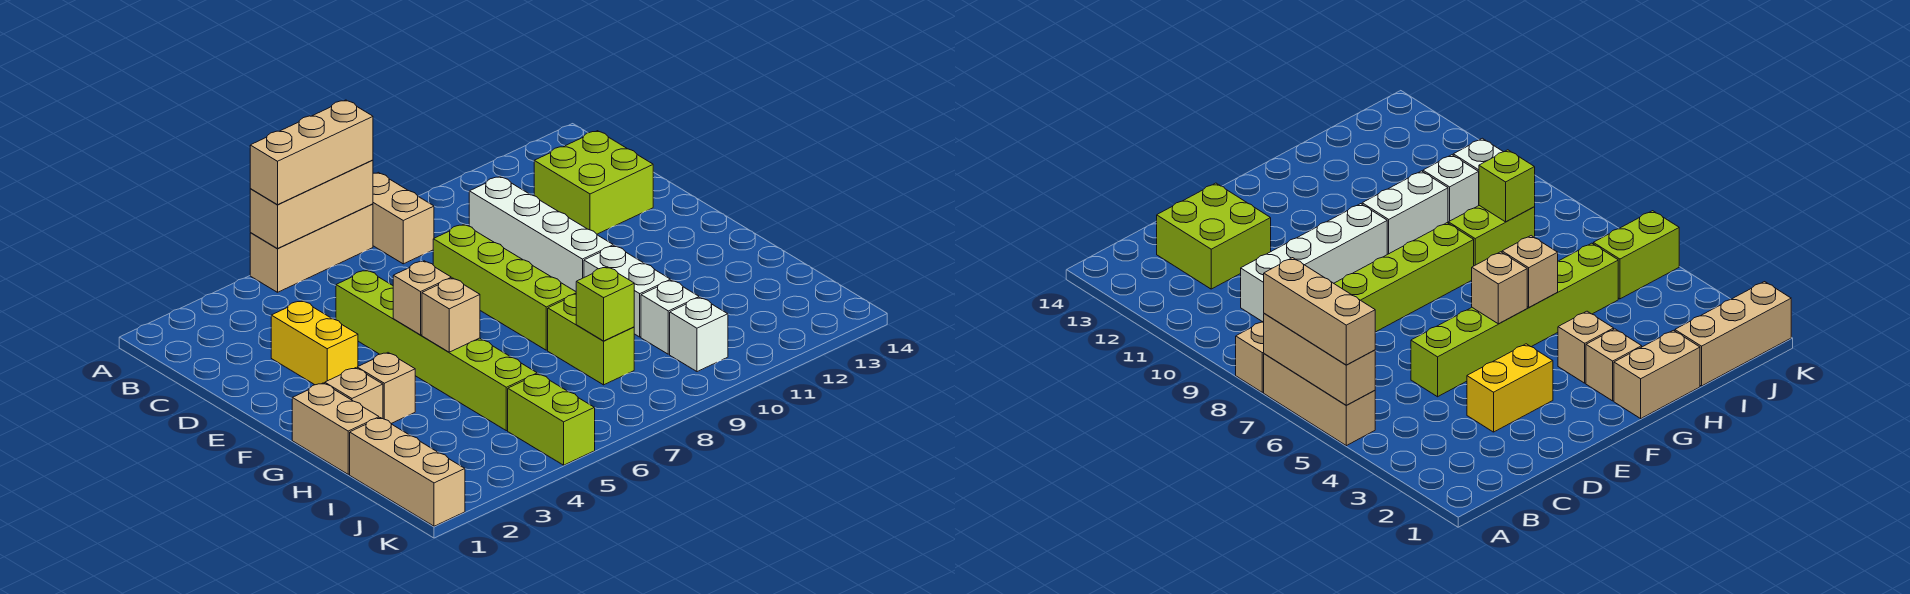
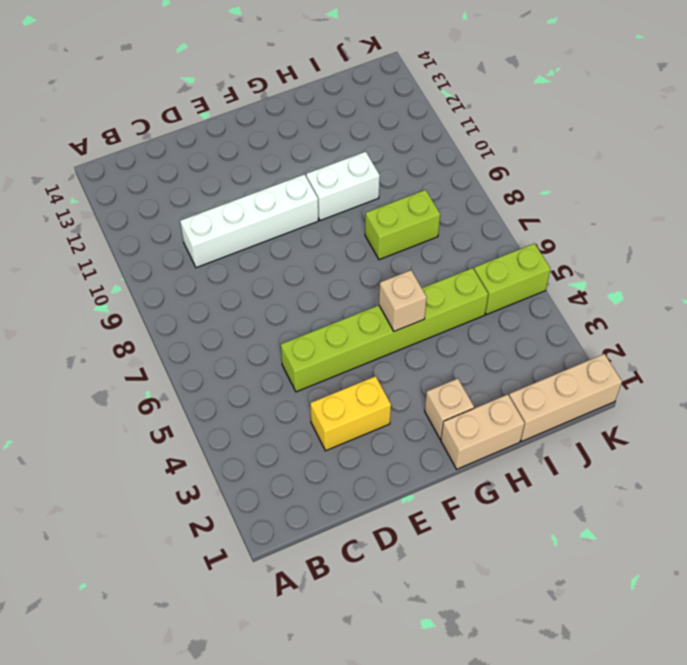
none -> tan 1x3 brick [250,204,373,292]
none -> tan 1x2 brick [373,172,434,264]
none -> lime 2x2 brick [534,131,653,234]

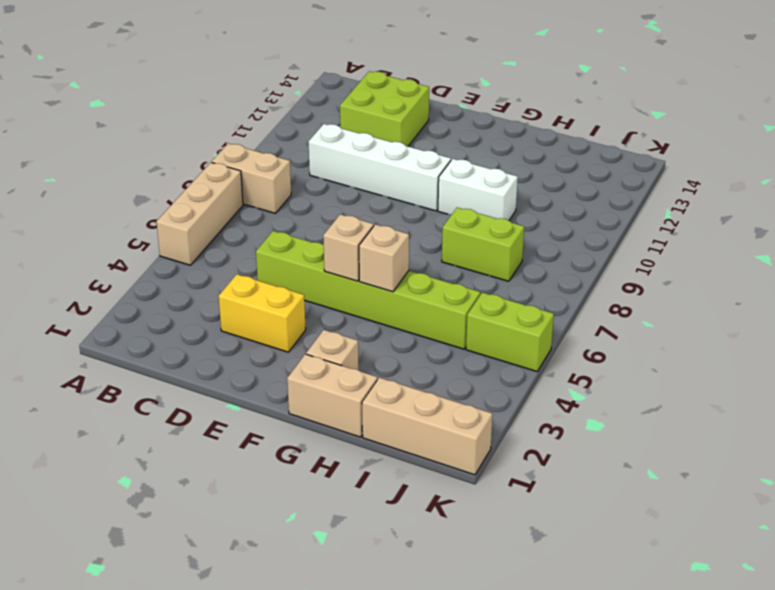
none -> lime 1x4 brick [433,224,576,350]
none -> tan 1x1 brick [357,353,415,423]
none -> white 1x1 brick [641,280,699,354]

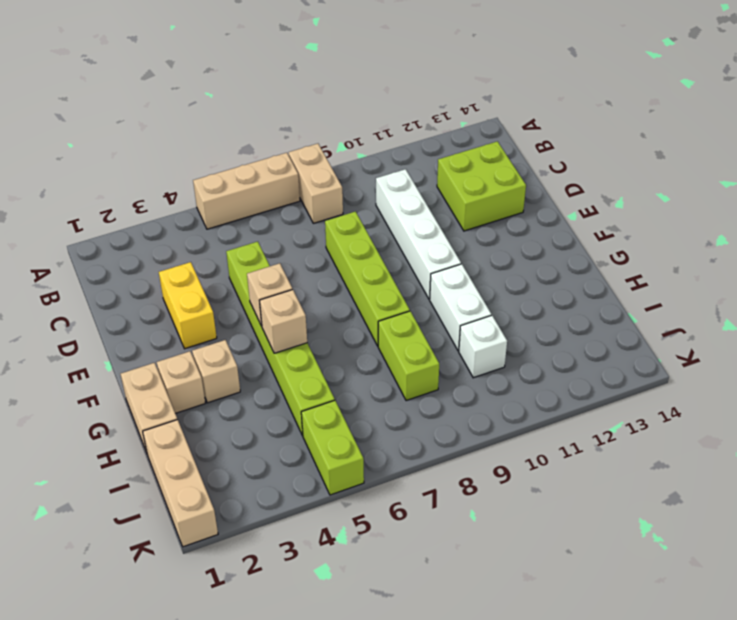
none -> white 1x1 brick [670,297,728,372]
none -> tan 1x3 brick [250,160,373,248]
none -> lime 1x1 brick [576,267,634,341]

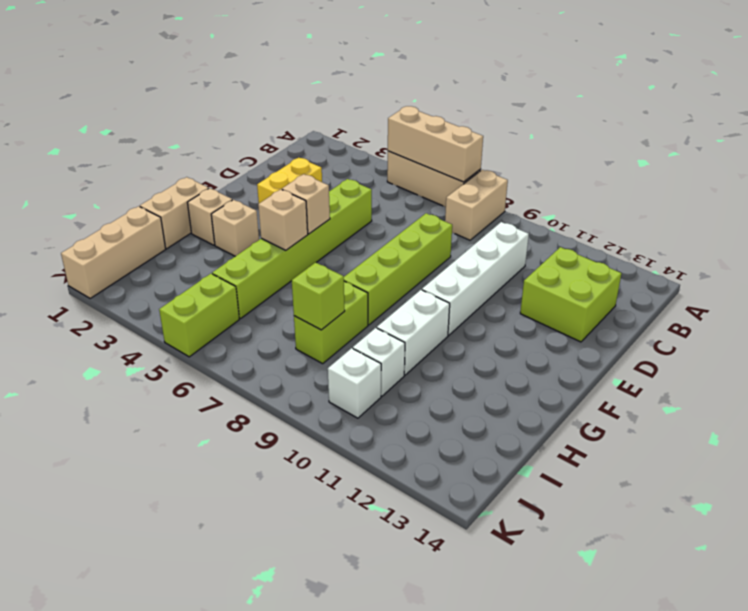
none -> tan 1x3 brick [250,100,373,205]

